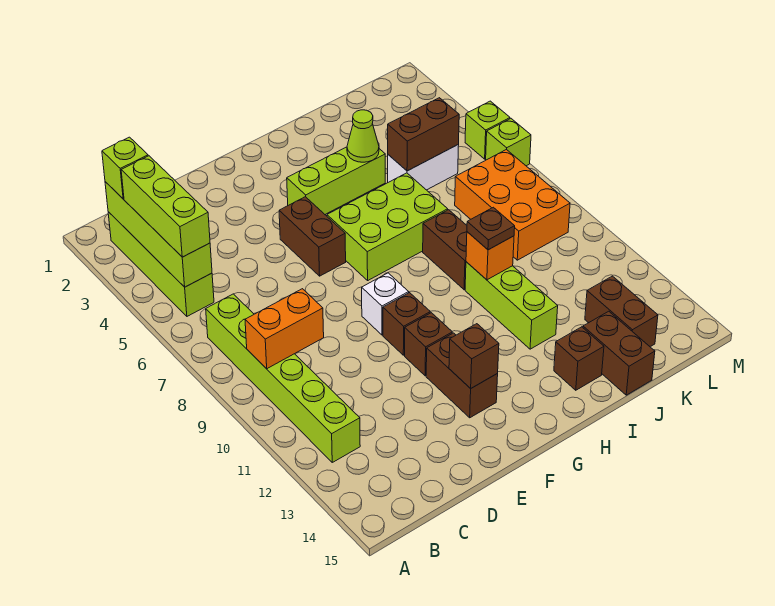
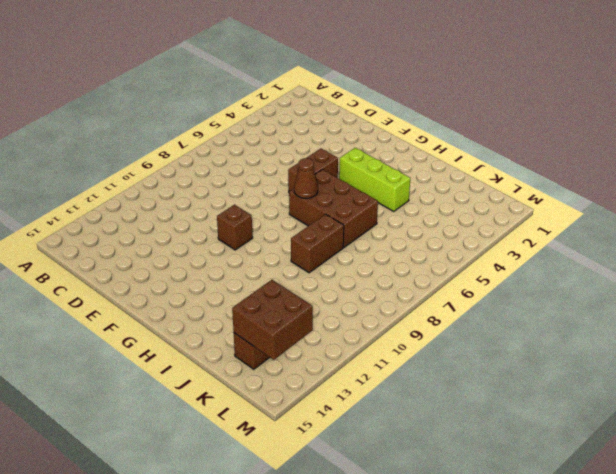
brown 2x3 brick [289,170,378,247] -> lime 2x3 brick [327,173,448,280]
brown 1x1 cone [294,158,318,198] -> none
brown 2x2 brick [232,280,313,360] -> none
none -> lime 1x4 brick [108,212,214,316]
none -> lime 1x6 brick [206,294,360,462]
none -> white 1x1 brick [362,273,409,335]

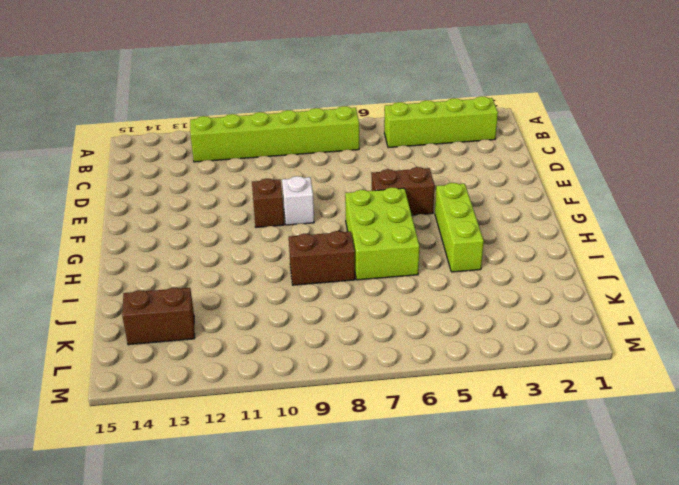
none -> brown 1x1 brick [405,313,452,376]
none -> brown 1x2 brick [426,333,498,418]
none -> lime 1x3 brick [465,262,558,349]

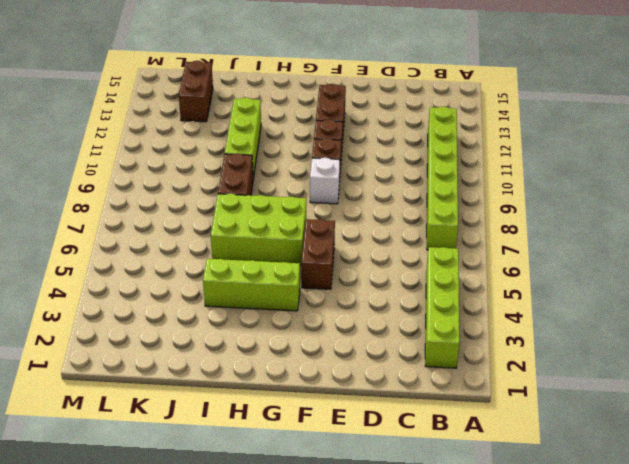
none -> brown 1x1 brick [554,327,604,390]
none -> white 1x2 brick [388,145,459,190]
none -> brown 1x2 brick [583,311,655,395]

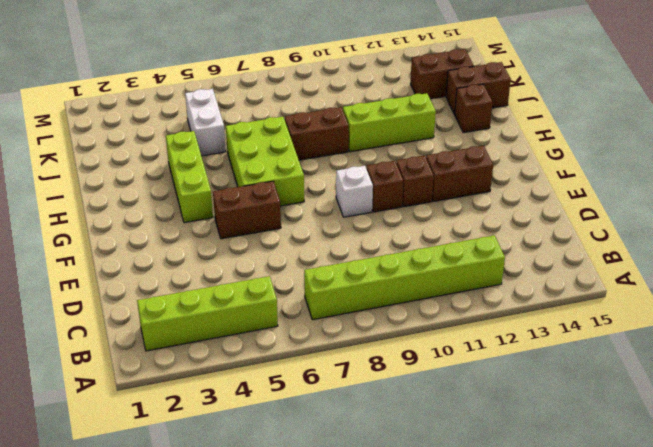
none -> orange 2x3 brick [455,149,570,260]
none -> lime 1x1 brick [465,101,510,159]
none -> lime 1x1 brick [486,119,531,166]

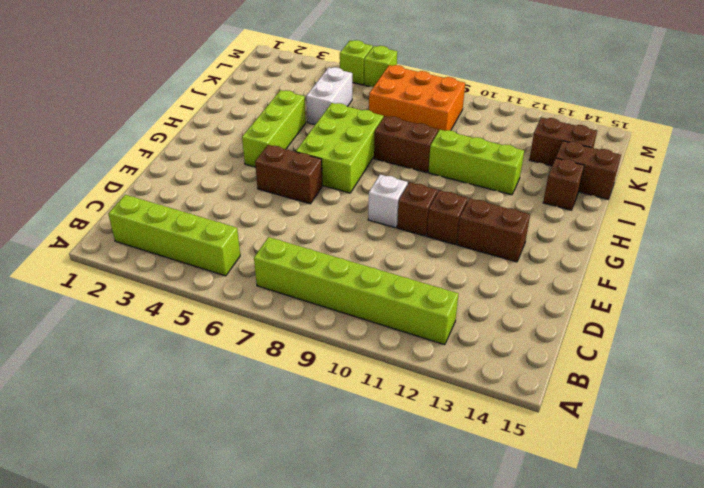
none -> lime 1x4 brick [105,182,212,287]
none -> orange 1x2 brick [245,289,324,369]
none -> brown 1x1 brick [449,324,499,388]

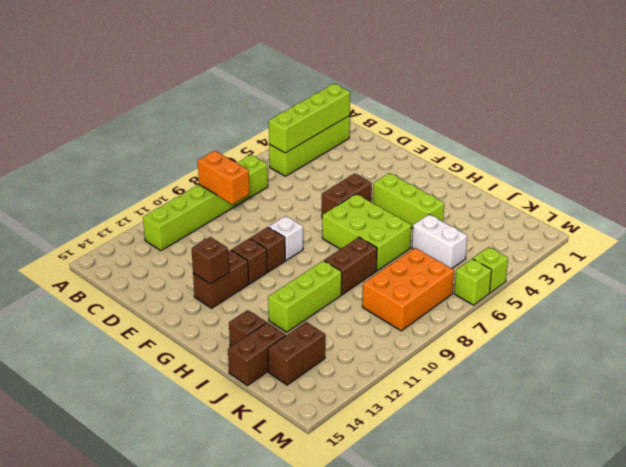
none -> lime 1x1 cone [347,110,379,162]
none -> orange 1x1 brick [466,232,514,280]
none -> brown 1x2 brick [388,98,459,171]

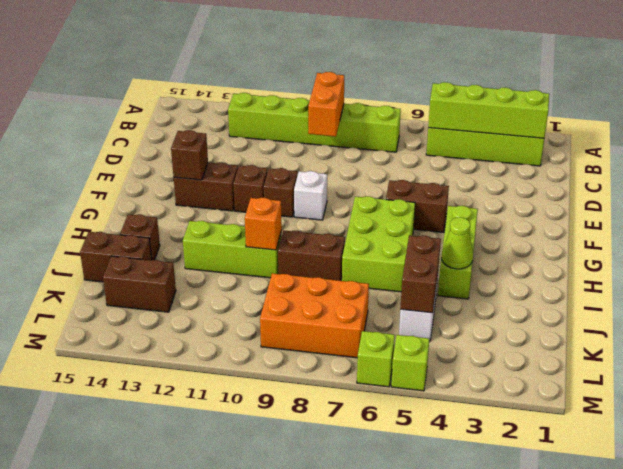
none -> lime 1x1 brick [102,137,148,199]
none -> lime 1x3 brick [121,156,210,257]
none -> brown 1x1 plate [467,207,515,250]

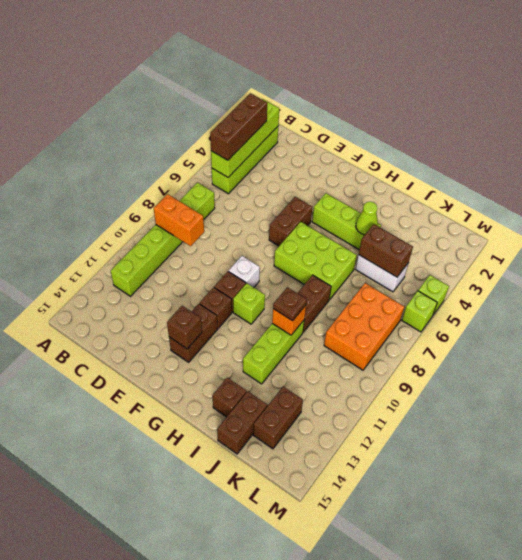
brown 1x3 brick [210,93,267,160] -> lime 1x3 brick [121,156,210,257]
lime 1x1 brick [233,283,265,324] -> lime 1x1 brick moved to [102,137,148,199]

